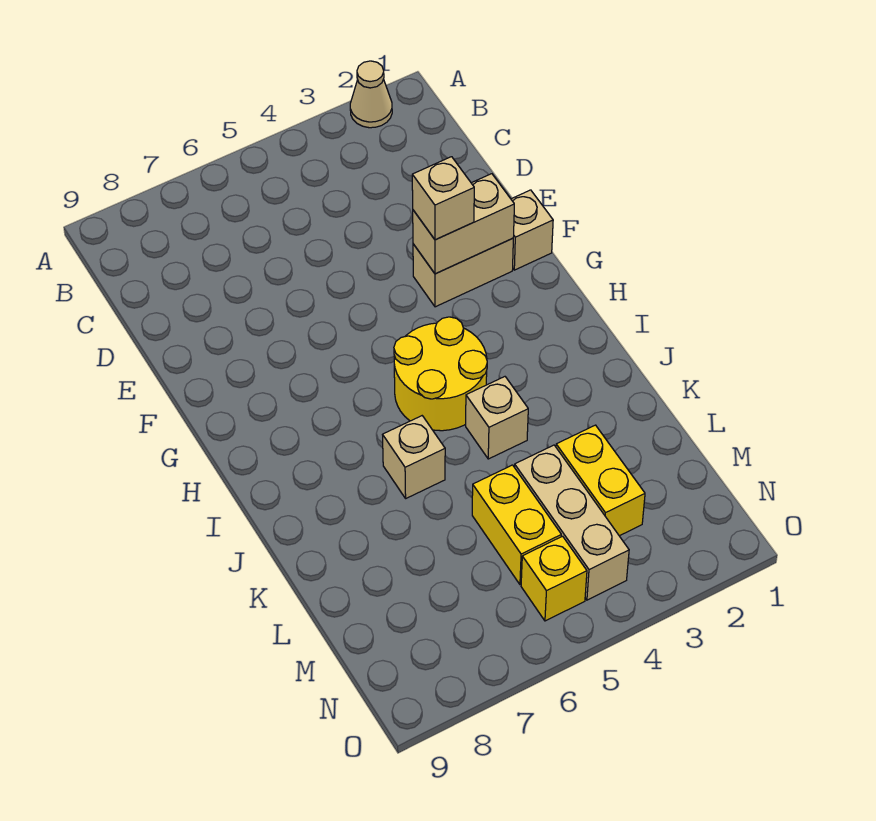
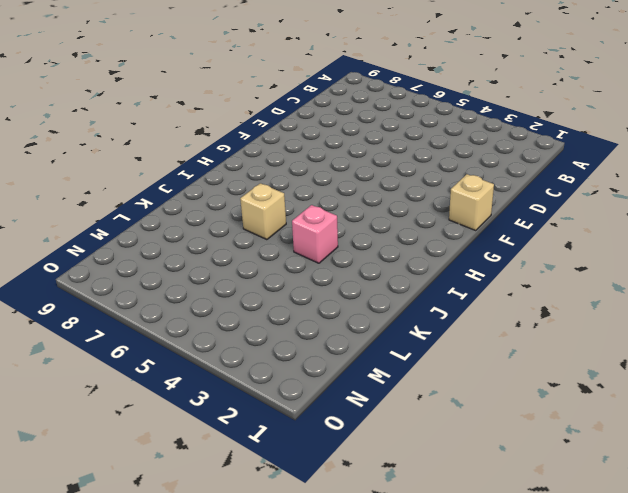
pink 1x1 brick [292,205,338,263] -> tan 1x1 brick [466,377,528,459]
none -> tan 1x1 cone [350,61,392,128]
none -> tan 1x2 brick [413,238,513,307]
none -> yellow 2x2 round brick [394,317,487,431]

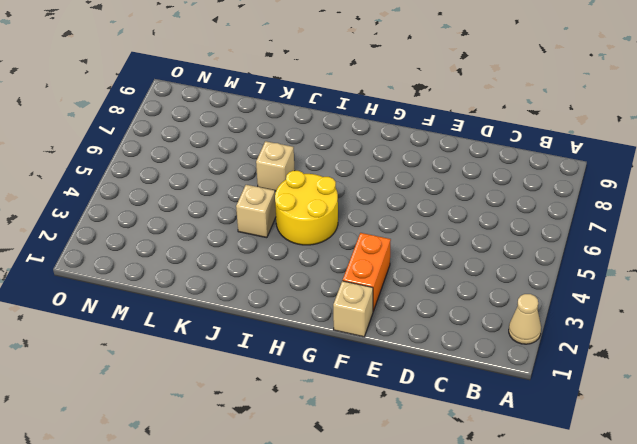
orange 1x2 brick [343,233,391,311] -> tan 1x2 brick [413,238,513,307]
none -> yellow 1x2 brick [556,425,645,536]
none -> tan 1x3 brick [515,445,629,600]
none -> yellow 1x2 brick [472,465,561,585]

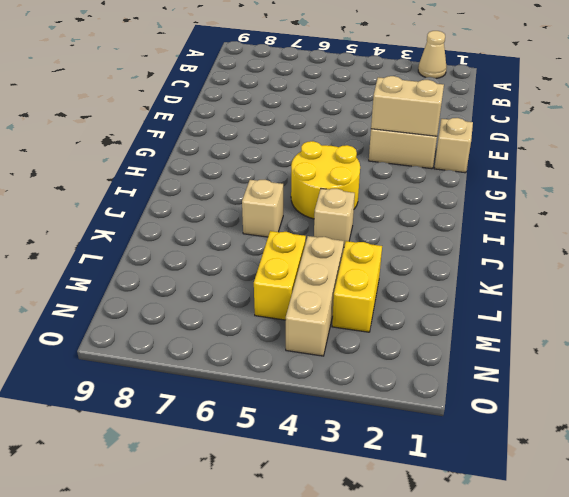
none -> yellow 1x1 brick [521,536,587,621]
none -> tan 1x1 brick [412,157,474,240]

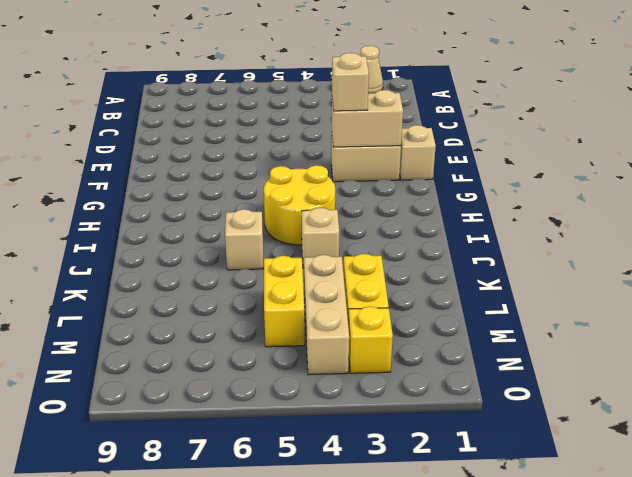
yellow 1x1 brick [348,306,393,373] -> yellow 1x1 brick moved to [521,536,587,621]

